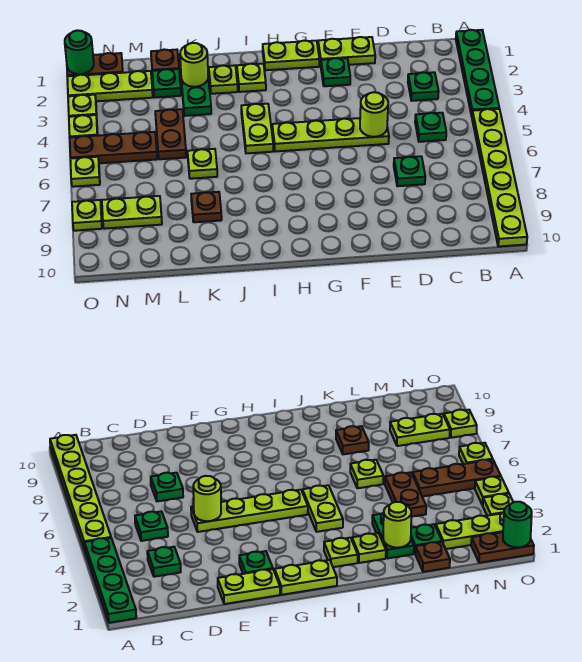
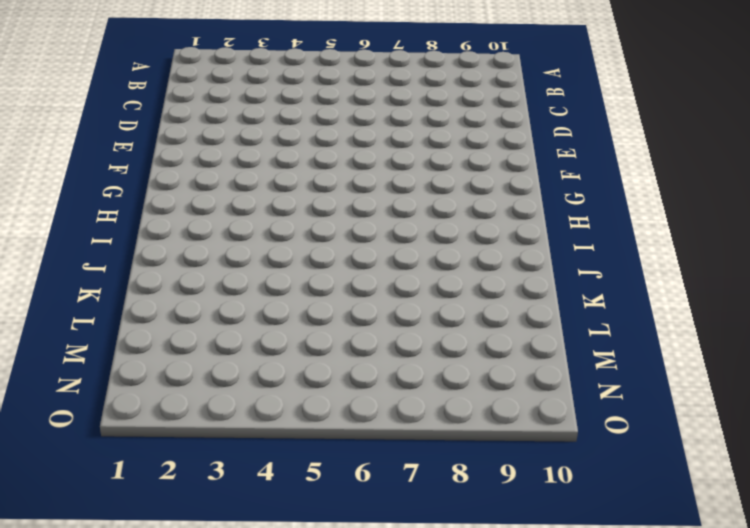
none -> green 1x4 plate [456,30,499,116]
none -> lime 1x6 plate [472,109,527,247]
none -> green 1x1 plate [408,72,439,101]

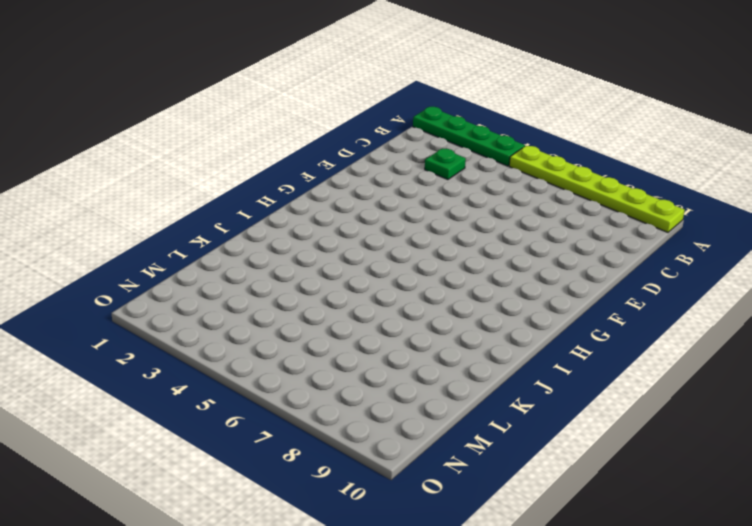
none -> green 1x1 plate [415,113,446,142]
none -> green 1x1 plate [394,156,425,186]
none -> lime 1x2 plate [318,37,375,65]

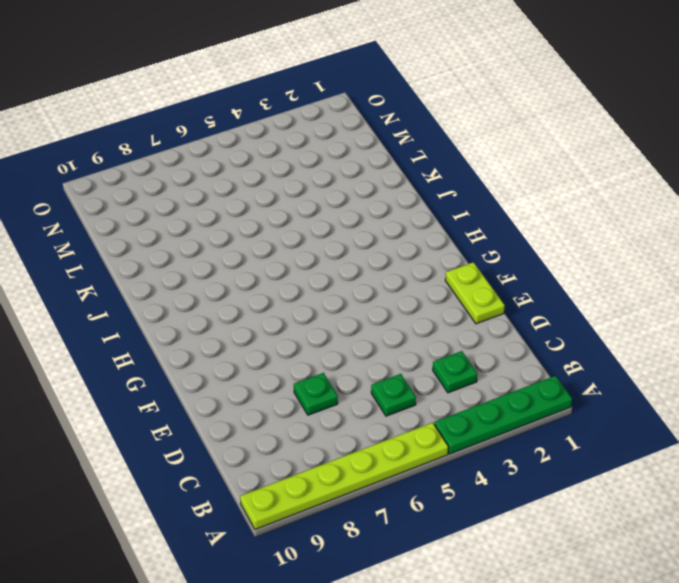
none -> lime 1x4 plate [272,118,389,152]
none -> green 1x1 plate [321,58,350,86]
none -> lime 1x2 plate [263,41,319,70]

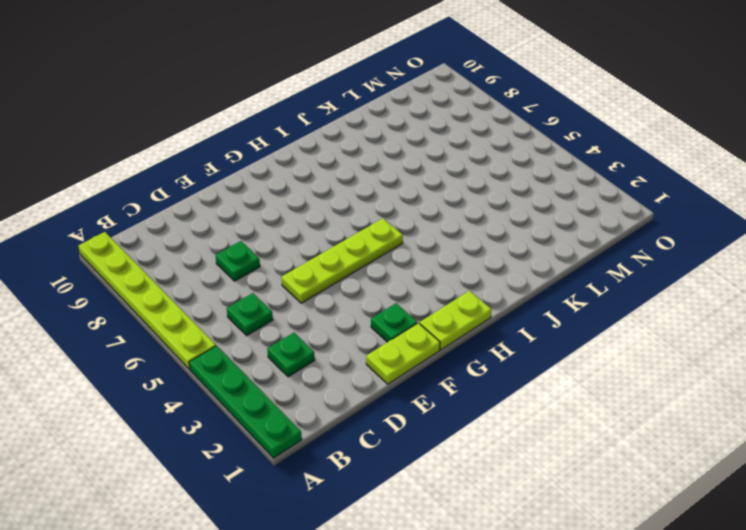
none -> lime 1x1 plate [237,64,266,92]
none -> lime 1x2 plate [241,104,273,153]
none -> lime 1x1 plate [209,65,238,94]

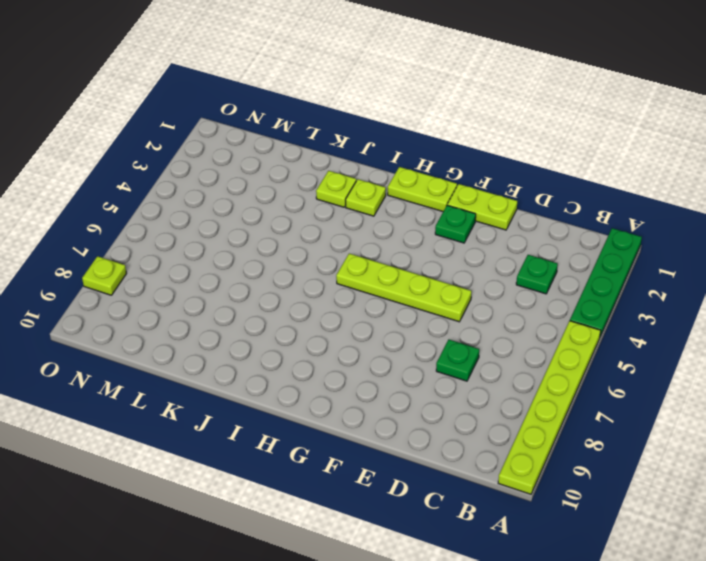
none -> green 1x1 plate [415,113,446,142]
none -> lime 1x2 plate [241,104,273,153]
none -> green 1x2 plate [181,79,211,116]

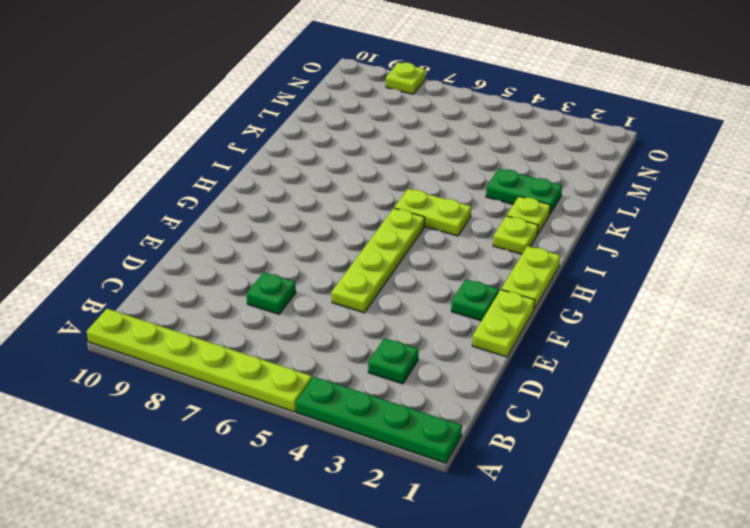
none -> green 1x1 plate [415,113,446,142]
none -> lime 1x1 plate [188,149,217,179]
none -> brown 1x1 plate [191,192,222,222]

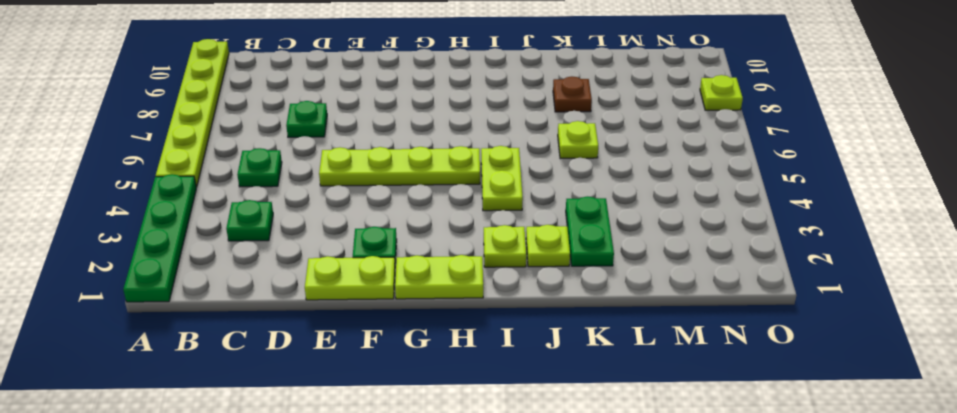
none -> brown 1x1 plate [151,50,179,71]
none -> green 1x1 plate [152,69,181,98]
none -> brown 1x2 plate [155,109,186,159]

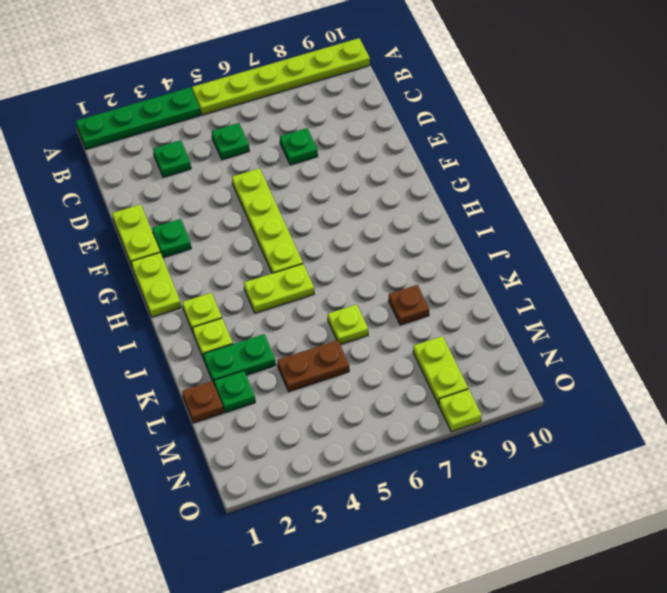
none -> lime 1x3 plate [67,71,153,101]
none -> brown 1x3 plate [70,132,157,163]
none -> brown 1x2 plate [67,53,123,76]

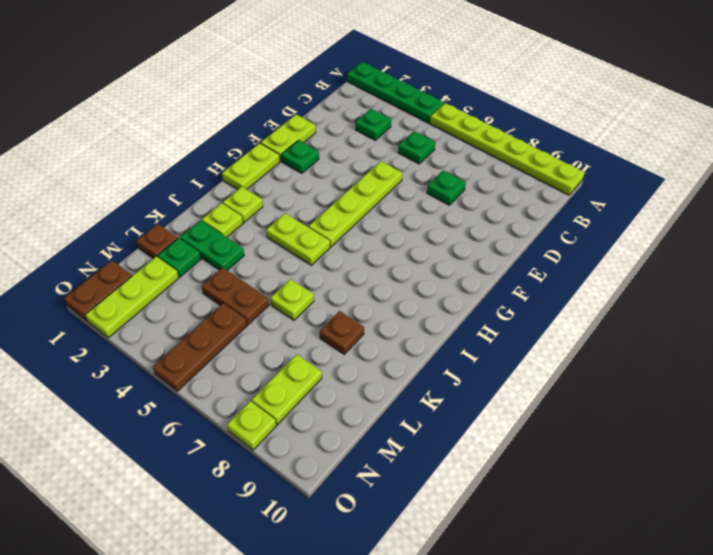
none -> lime 1x1 plate [68,95,97,117]
none -> lime 1x1 plate [69,115,98,137]
none -> lime 1x1 plate [70,157,100,187]

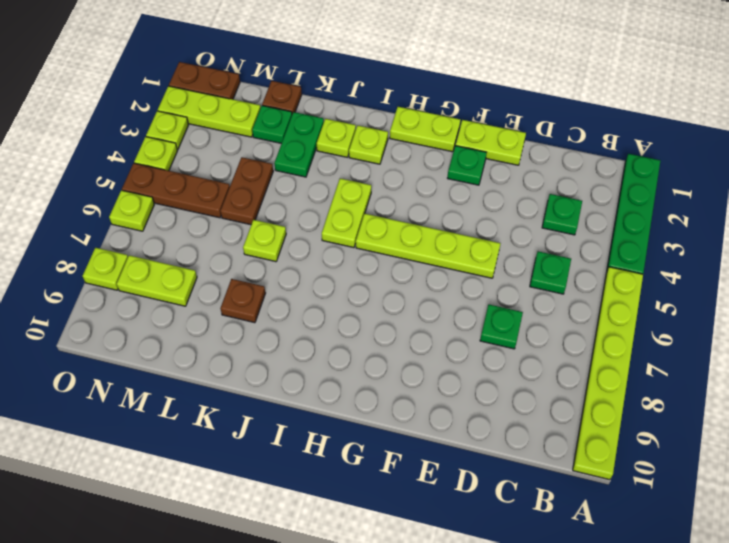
none -> lime 1x1 round brick [360,92,388,137]
none -> lime 1x1 round brick [180,43,208,87]
none -> green 1x1 round brick [65,30,94,74]

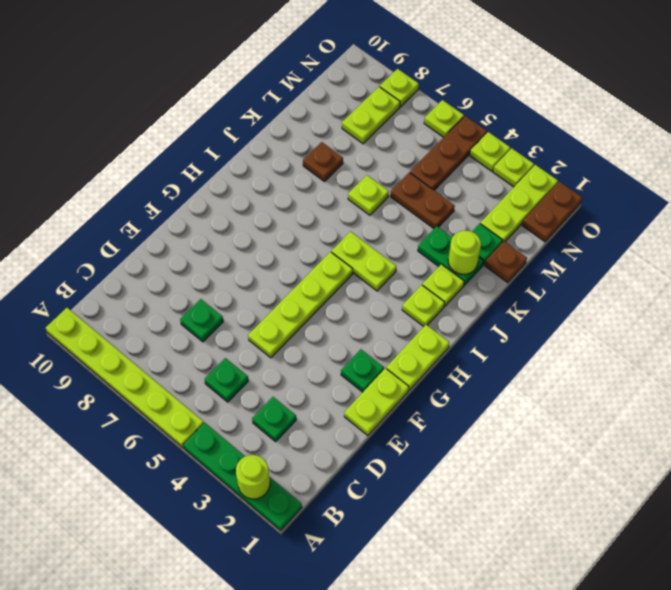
lime 1x1 round brick [236,455,270,499] -> lime 1x1 round brick moved to [360,92,388,137]
none -> green 1x1 round brick [65,30,94,74]

